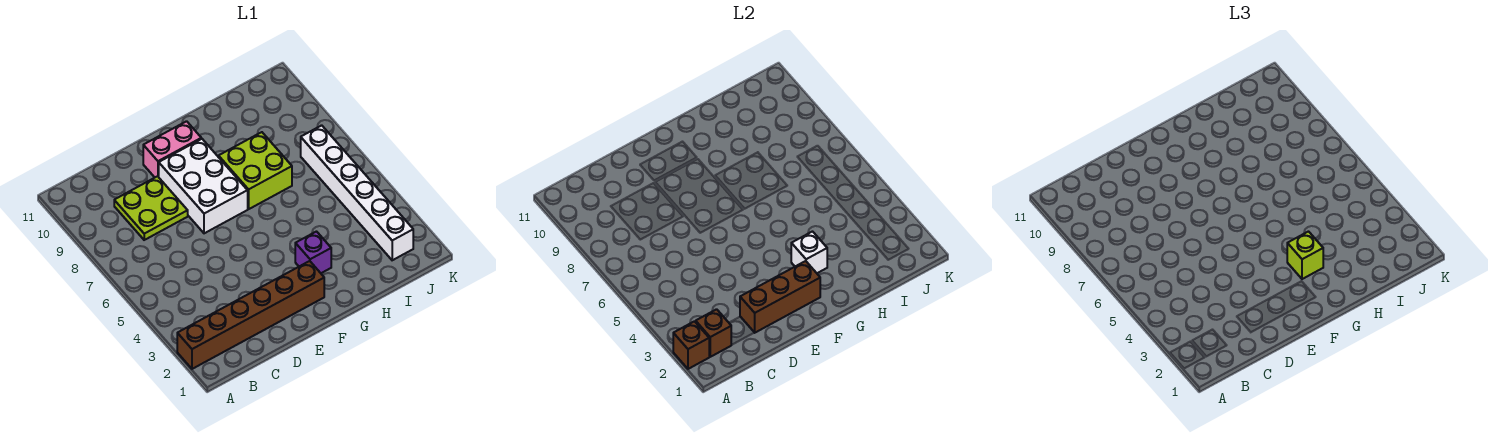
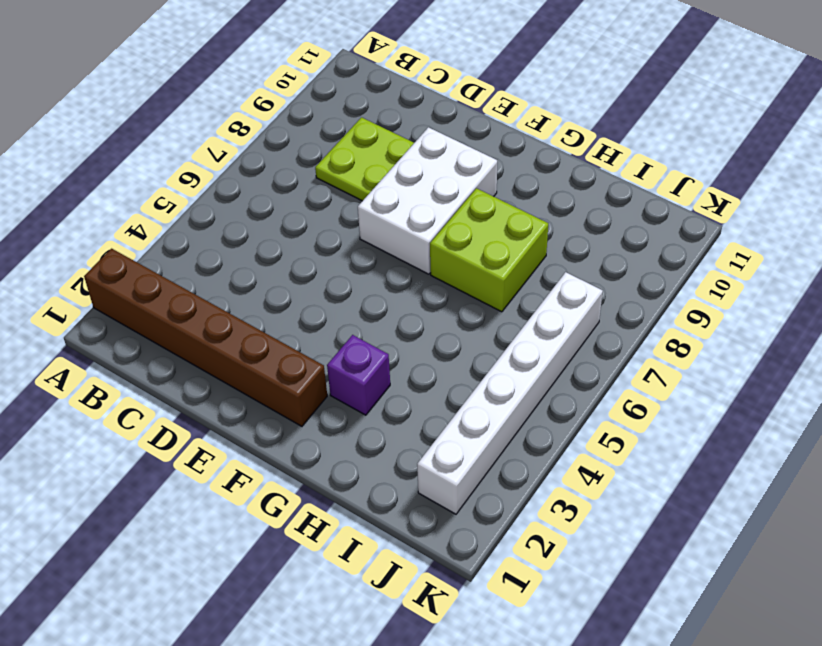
none -> pink 1x2 brick [143,121,201,177]
none -> brown 1x1 brick [673,321,709,369]
none -> brown 1x1 brick [696,309,731,357]

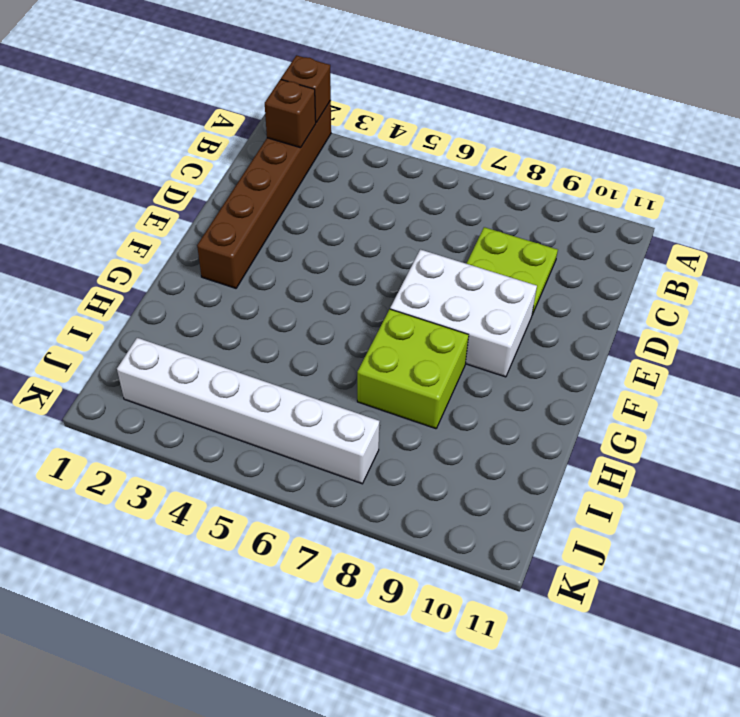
none -> pink 1x2 brick [143,121,201,177]
none -> purple 1x1 brick [295,232,331,273]
none -> brown 1x3 brick [740,261,820,333]

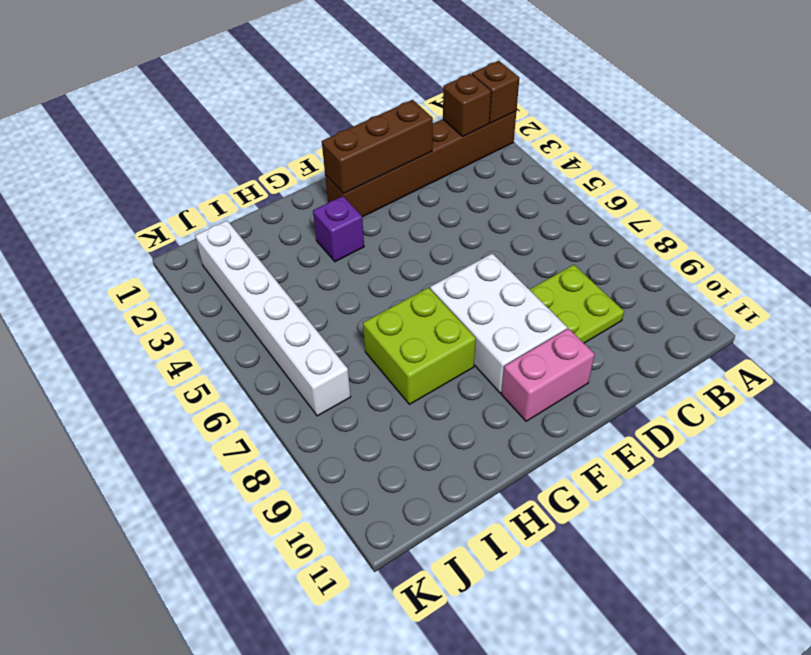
none -> white 1x1 brick [791,232,827,273]
none -> lime 1x1 brick [1287,232,1323,279]

